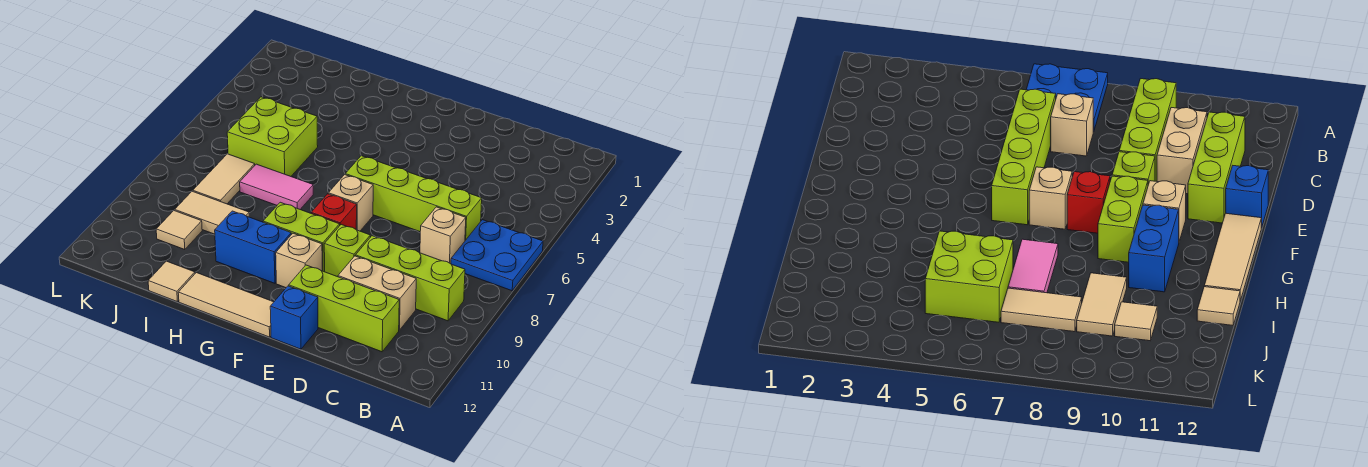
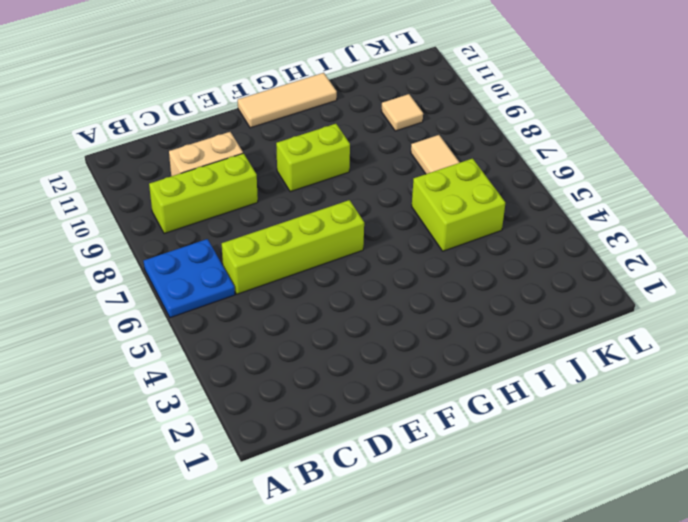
none -> tan 1x1 brick [420,207,466,264]
none -> lime 1x3 brick [289,265,399,352]
none -> lime 1x1 brick [324,225,370,277]

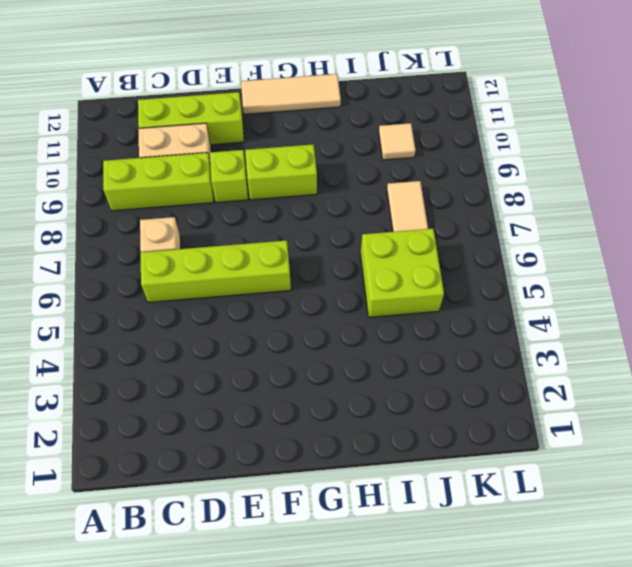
none -> blue 2x2 plate [451,220,543,291]
none -> blue 1x1 brick [270,286,318,349]
none -> tan 1x1 brick [328,175,373,231]

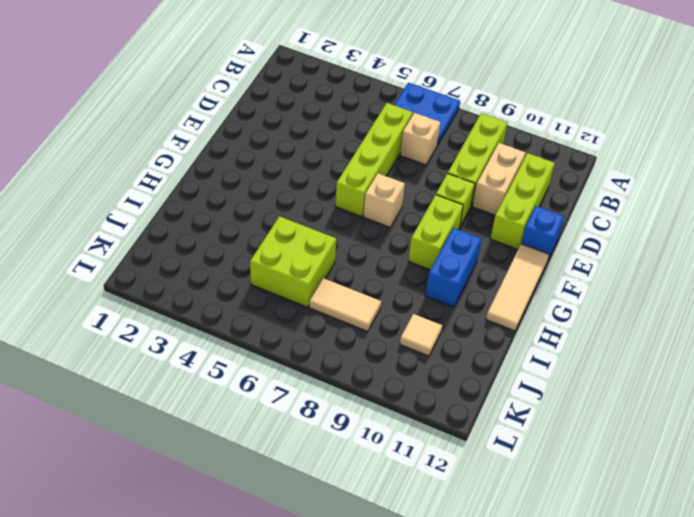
none -> red 1x1 brick [311,194,357,229]
none -> tan 1x1 brick [276,233,322,288]
none -> pink 1x2 tile [240,164,313,209]

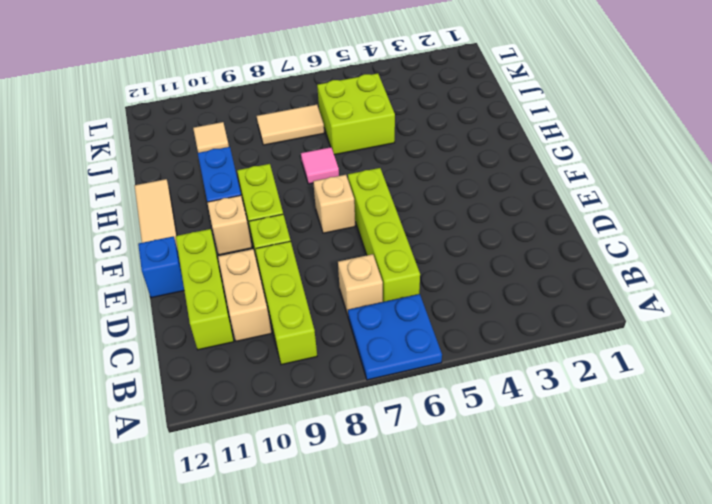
pink 1x1 tile [301,147,339,184] -> pink 1x2 tile [240,164,313,209]
none -> red 1x1 brick [311,194,357,229]
none -> tan 1x2 tile [175,191,249,234]
none -> tan 1x1 tile [148,261,195,302]

